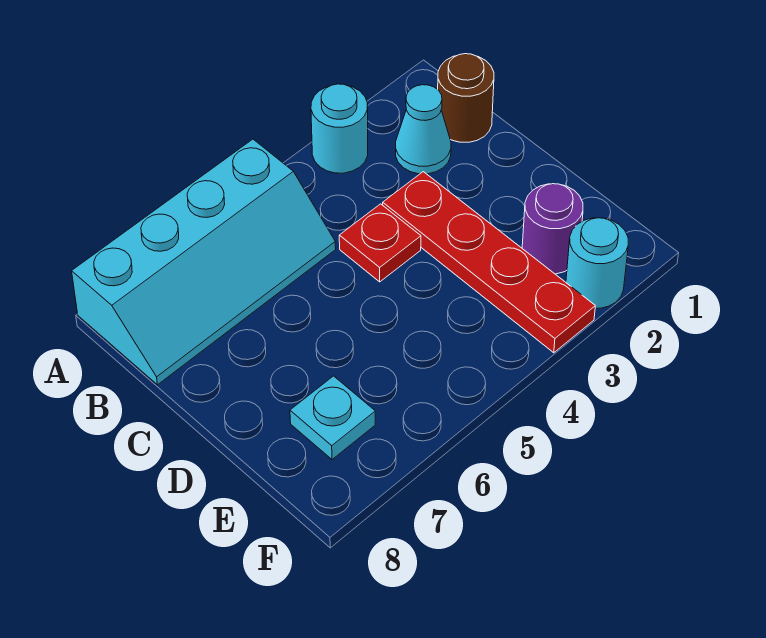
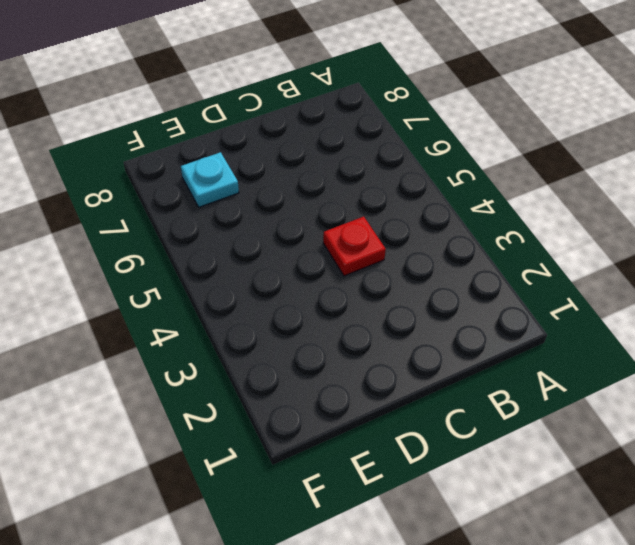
none -> cyan 1x1 round brick [311,84,368,173]
none -> cyan 2x4 slope [72,139,336,385]

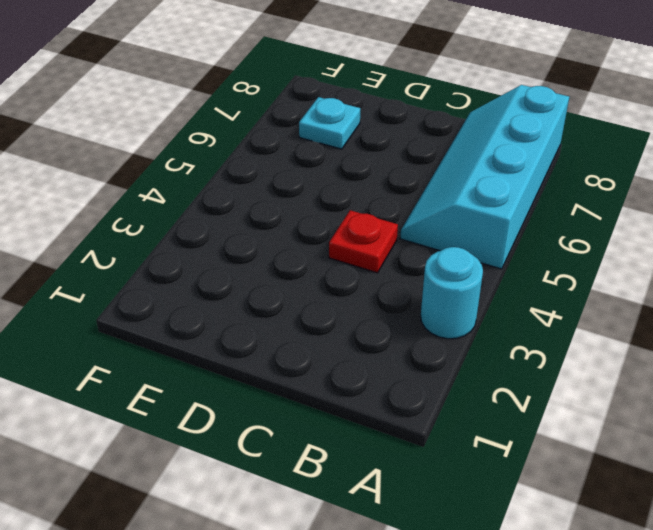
none -> brown 1x1 round brick [438,54,494,142]
none -> cyan 1x1 cone [396,85,451,174]

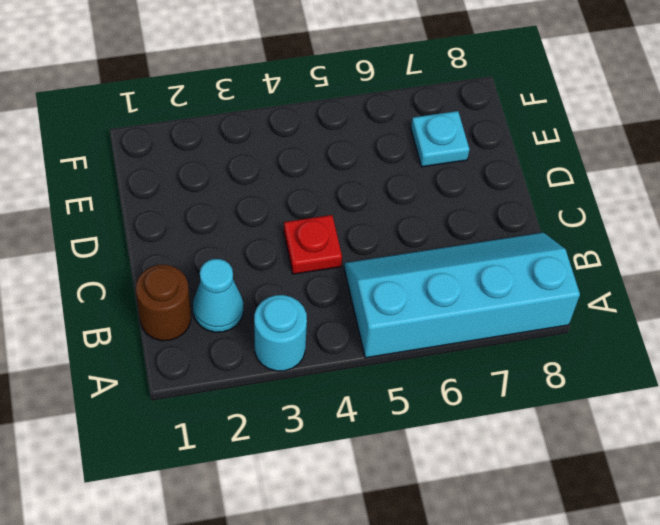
none -> red 1x4 plate [383,172,595,353]
none -> purple 1x1 round brick [522,184,583,274]

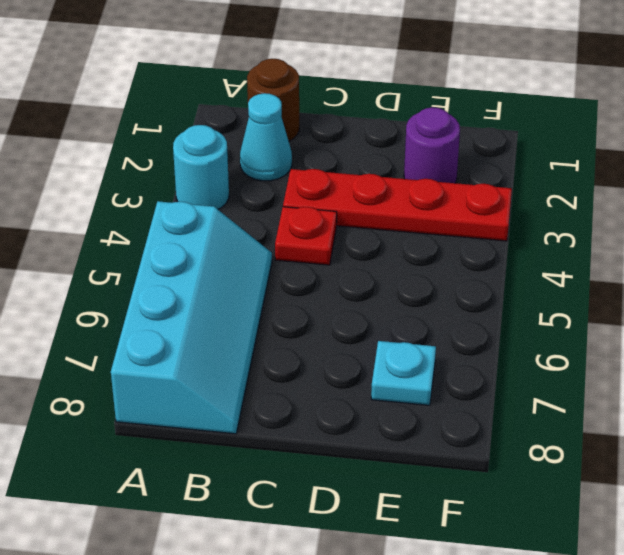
none -> cyan 1x1 round brick [566,218,628,308]

